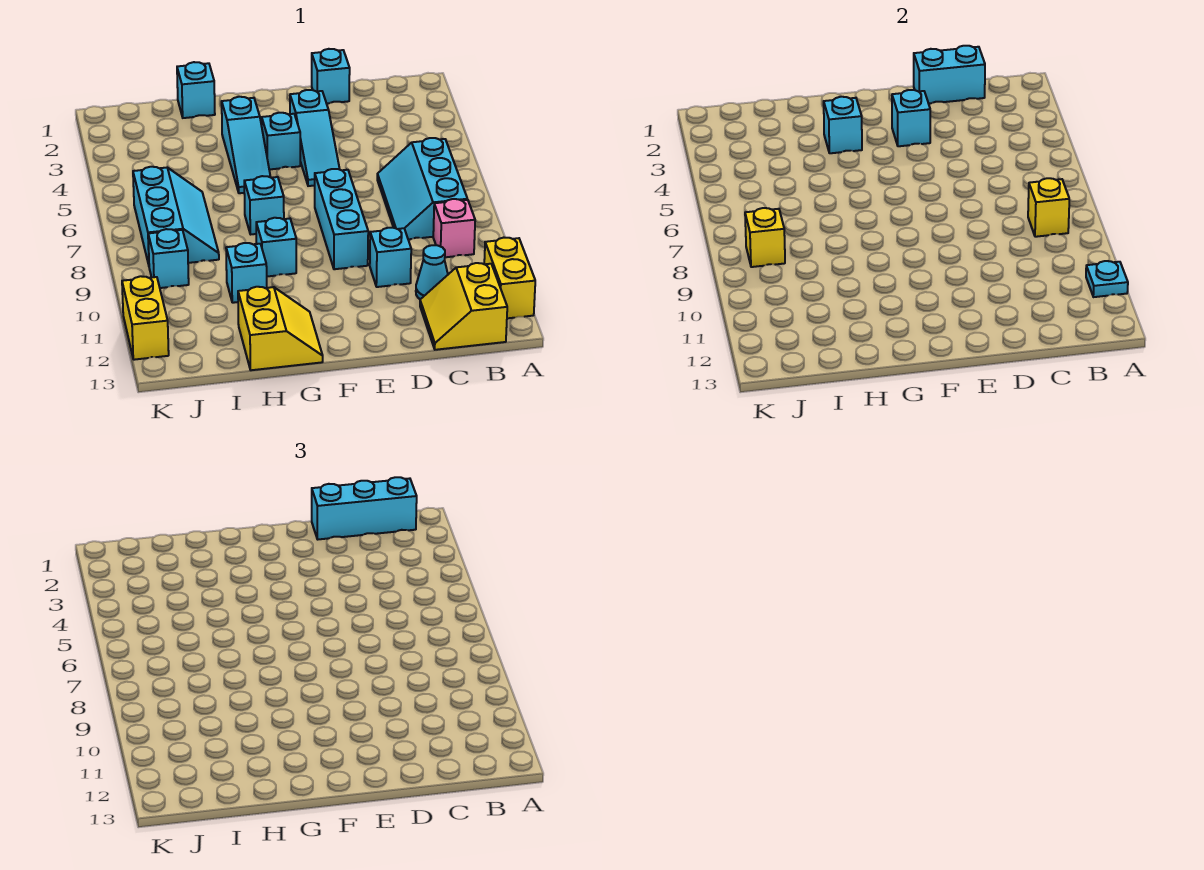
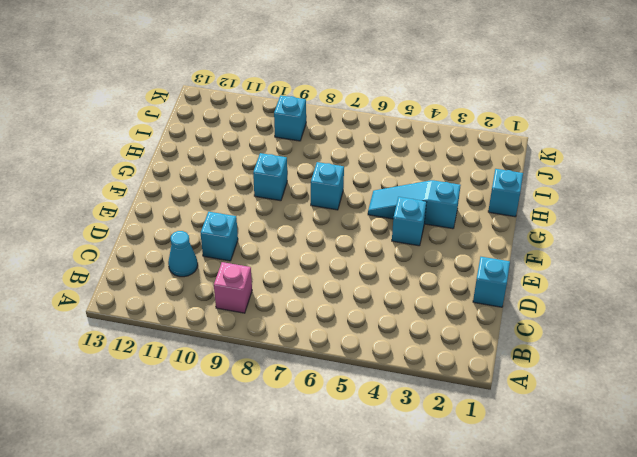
none -> yellow 1x2 brick [484,238,535,318]
none -> cyan 2x3 slope [377,138,467,239]
none -> yellow 2x2 slope [420,263,507,350]

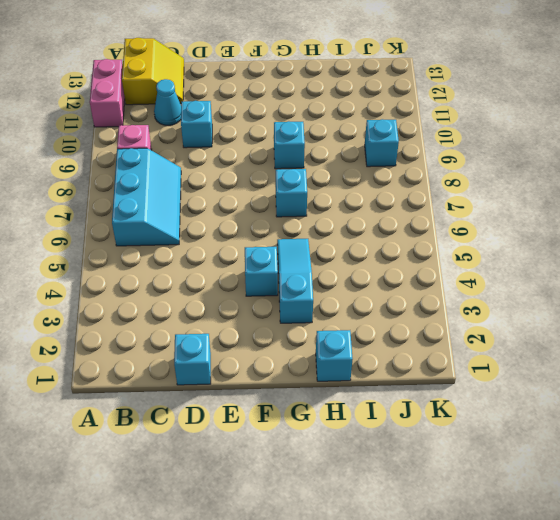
pink 1x2 brick [90,59,125,127] -> yellow 1x2 brick [484,238,535,318]
none -> cyan 1x3 slope [290,90,340,186]
none -> cyan 1x3 brick [315,169,368,269]
none -> yellow 2x2 slope [238,287,323,370]

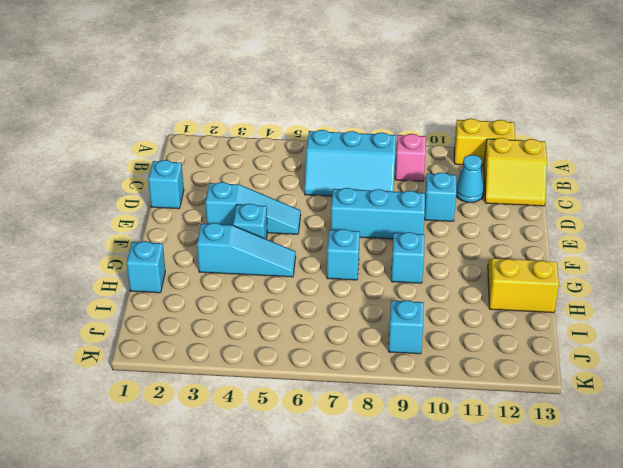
none -> cyan 1x1 brick [226,243,267,303]
none -> cyan 2x3 slope [133,167,219,265]
none -> yellow 1x2 brick [122,276,169,360]

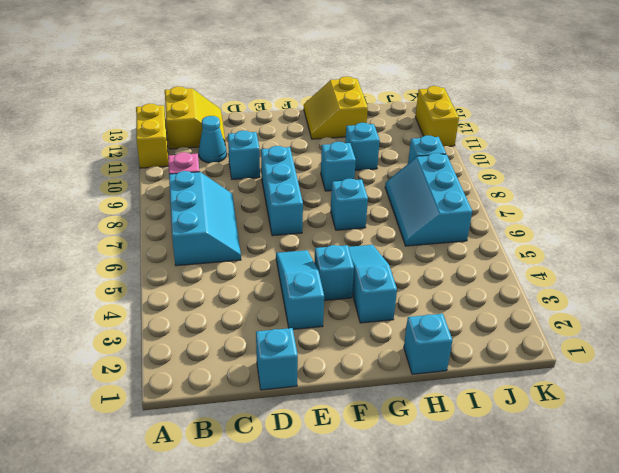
none -> cyan 1x1 plate [1086,261,1128,297]
none -> yellow 1x1 brick [1028,178,1069,237]
none -> cyan 1x2 brick [914,46,985,104]

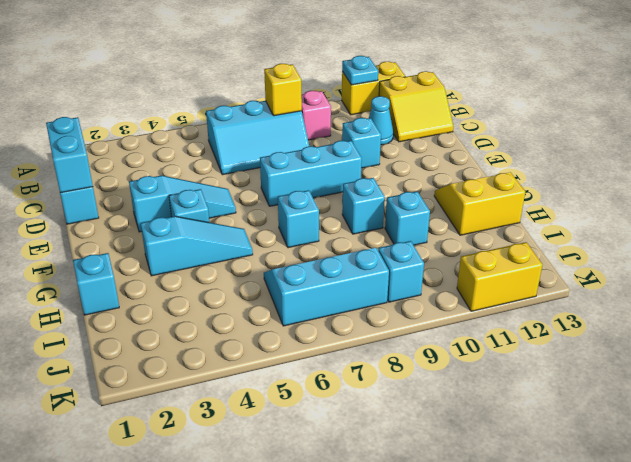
none -> cyan 1x1 brick [892,90,930,146]
none -> cyan 1x1 brick [824,97,862,153]
none -> yellow 1x1 brick [745,208,785,267]

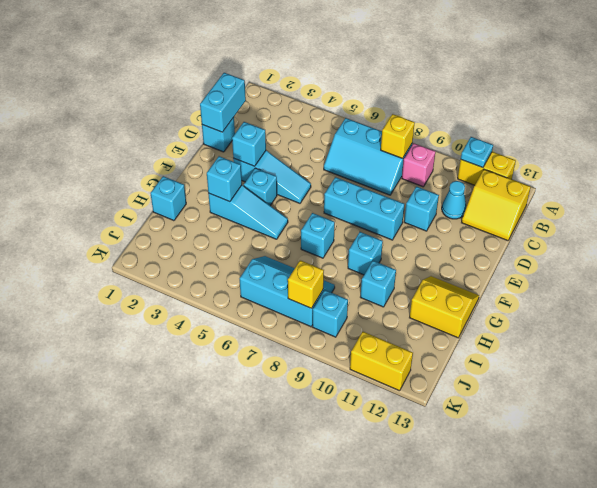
none -> cyan 1x3 brick [312,477,417,539]

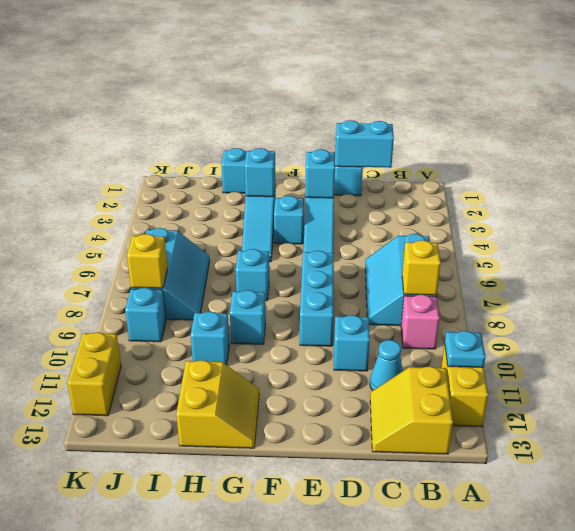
none -> cyan 1x3 brick [312,477,417,539]

